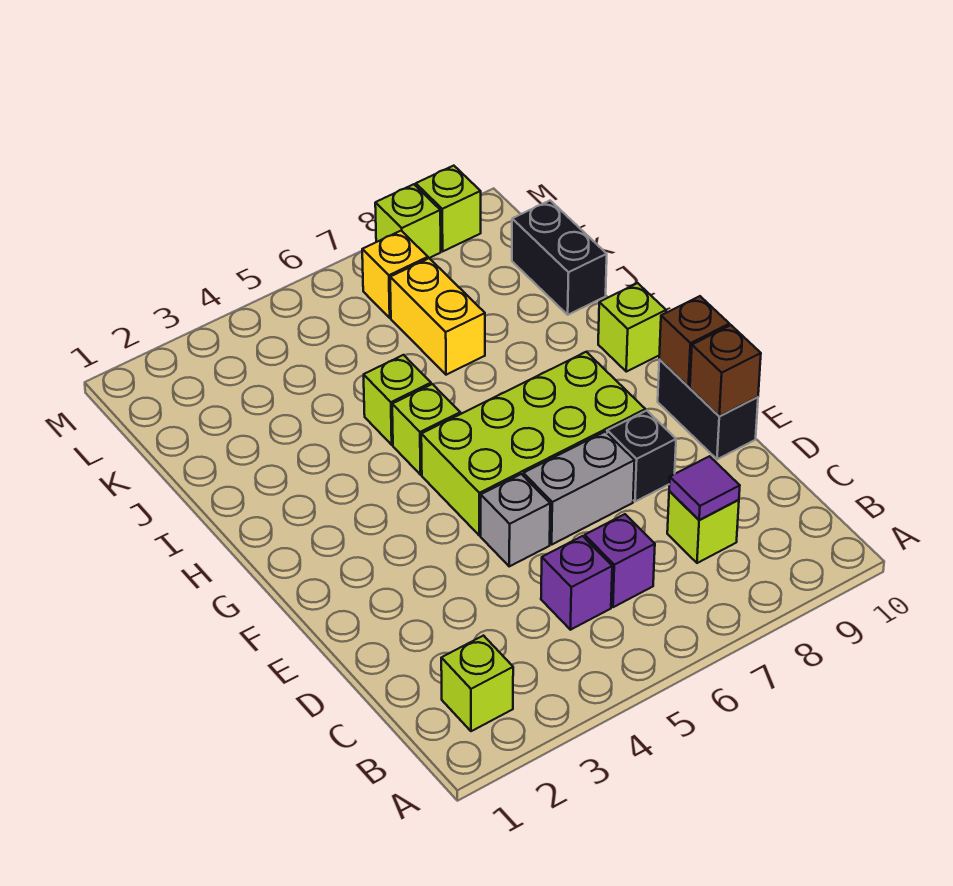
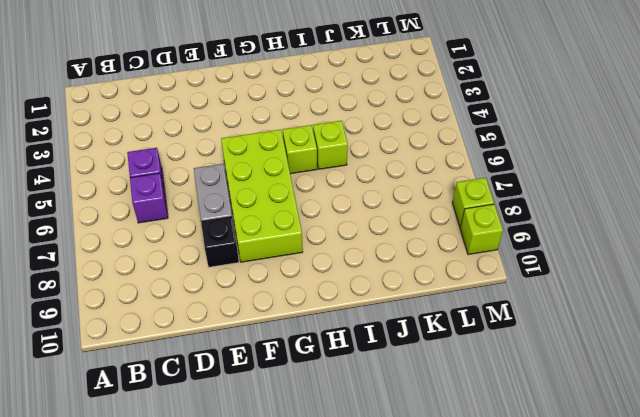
none -> lime 1x1 brick [441,636,513,731]
none -> lime 1x1 brick [667,491,739,563]
none -> grey 1x1 brick [481,474,550,566]

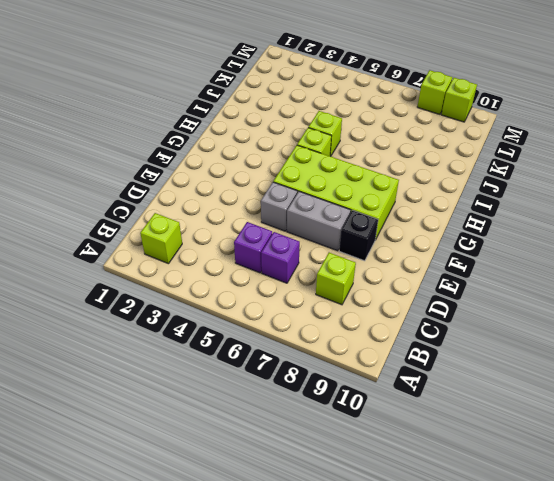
none -> black 1x2 brick [658,359,758,459]
none -> lime 1x1 brick [598,283,666,372]
none -> yellow 1x2 brick [390,258,485,375]

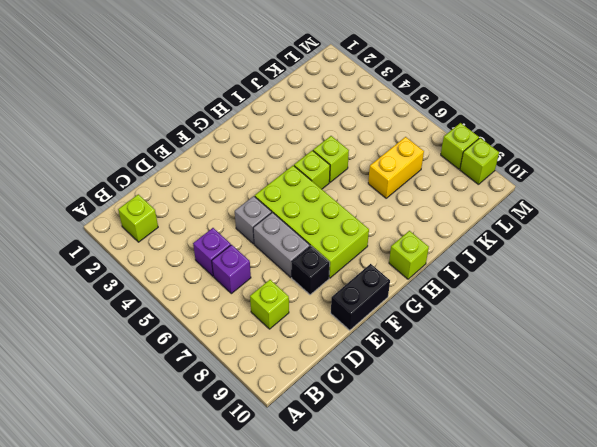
none -> black 1x2 brick [512,201,607,315]
none -> yellow 1x1 brick [362,231,428,318]
none -> purple 1x1 tile [669,456,740,520]

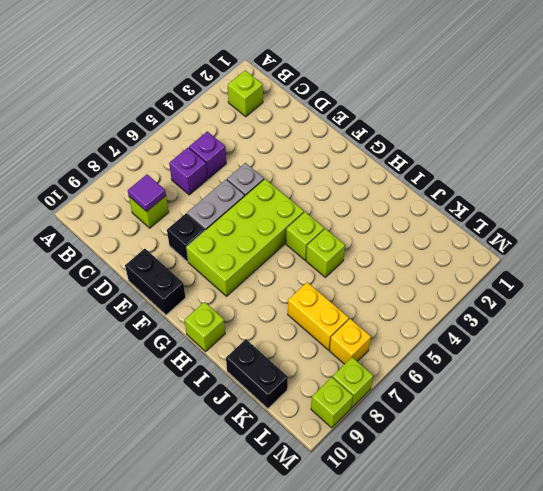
none -> brown 1x1 brick [690,325,761,416]
none -> brown 1x1 brick [659,296,730,387]

